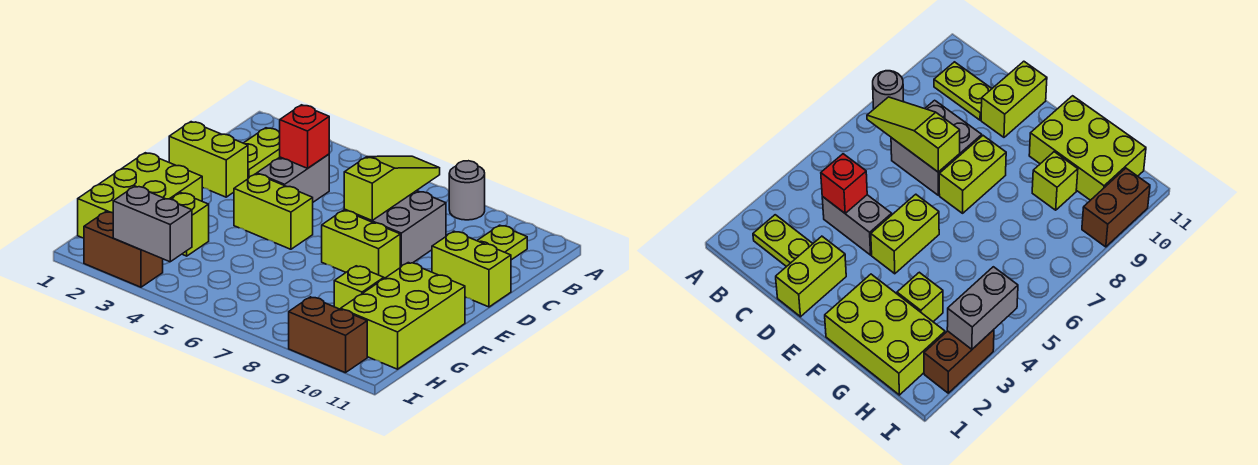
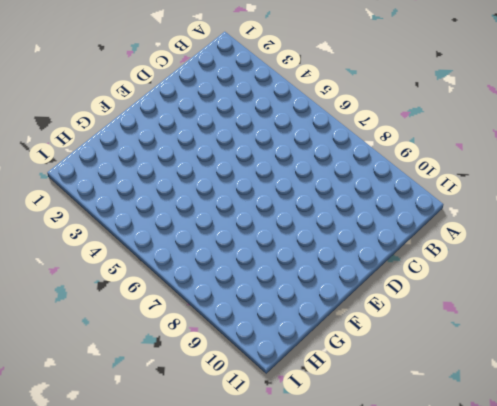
none -> grey 1x1 round brick [449,161,485,220]
none -> lime 1x2 plate [244,128,280,178]
none -> lime 1x2 plate [477,225,527,260]

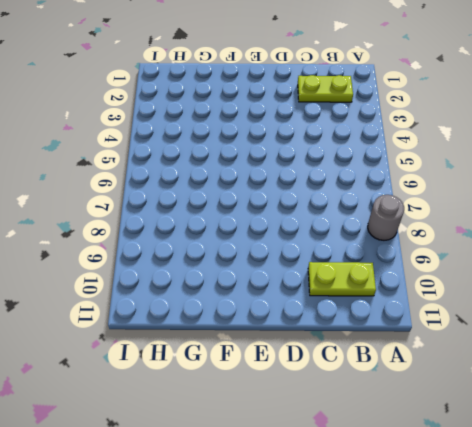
none -> grey 1x2 brick [257,154,329,202]
none -> grey 2x2 brick [344,191,446,268]
none -> lime 1x2 brick [169,122,248,197]

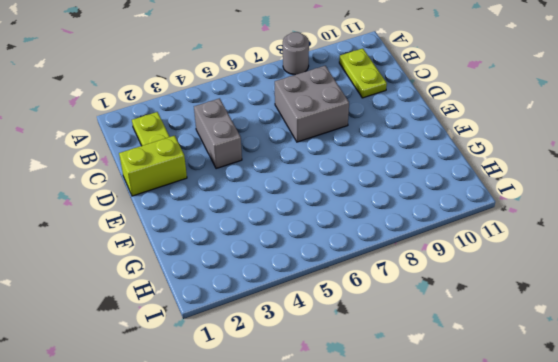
none -> lime 1x2 brick [432,231,511,307]
none -> lime 1x2 brick [234,174,313,249]
none -> lime 1x2 brick [322,210,400,278]

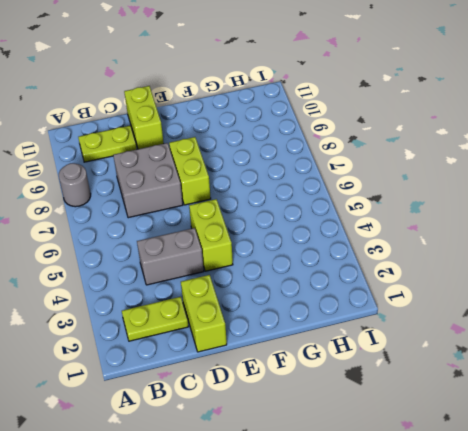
none -> lime 2x3 brick [78,153,202,238]
none -> lime 2x3 brick [341,263,465,369]
none -> lime 1x1 brick [171,193,209,256]

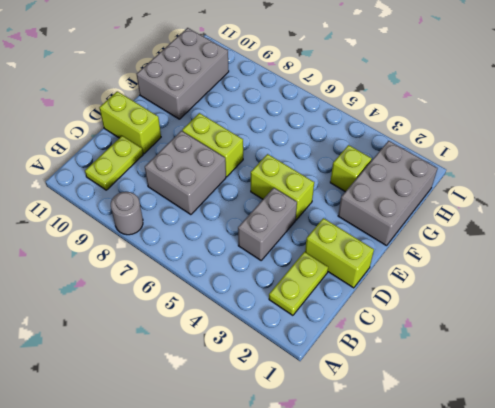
grey 2x3 brick [338,141,438,246] -> lime 2x3 brick [78,153,202,238]
grey 2x3 brick [137,28,229,119] -> lime 2x3 brick [341,263,465,369]
none -> lime 1x1 brick [334,266,384,309]
none -> brown 1x2 brick [84,212,163,287]
none -> brown 1x2 brick [289,297,367,373]

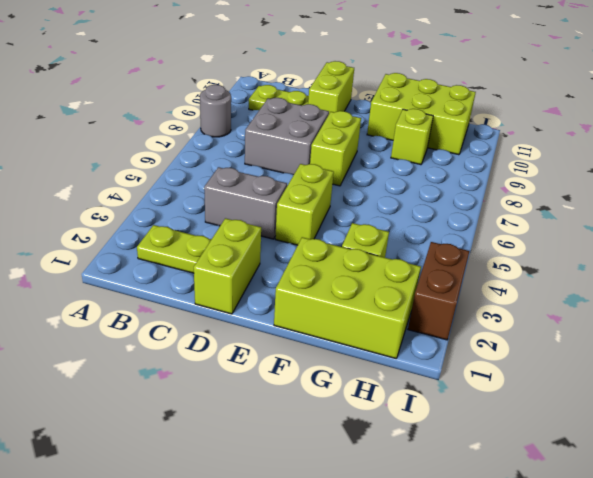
none -> brown 1x2 brick [289,297,367,373]
none -> lime 1x3 slope [344,156,440,221]
none -> red 1x1 brick [280,105,329,168]

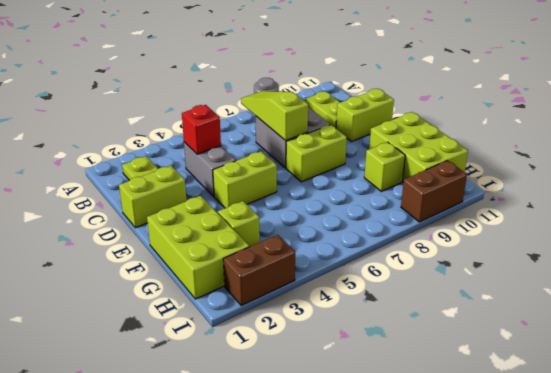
none -> grey 1x2 brick [113,186,192,262]

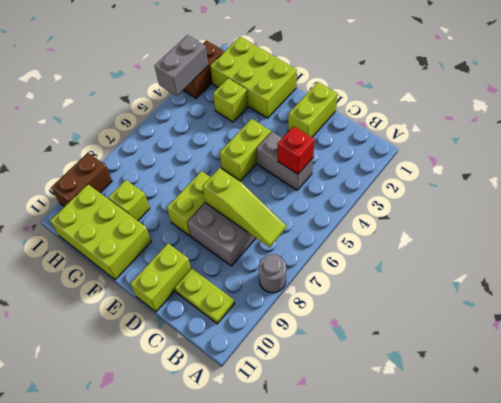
none -> lime 1x2 plate [244,128,280,178]

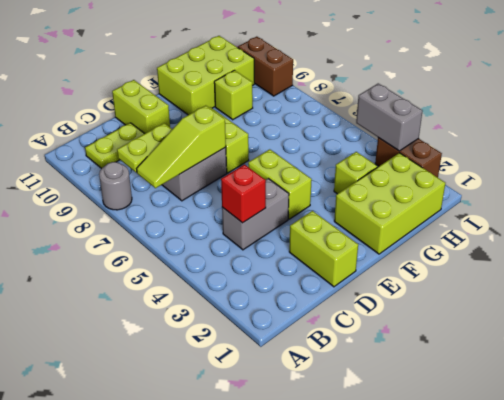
lime 1x2 plate [117,123,172,172] -> lime 1x2 plate moved to [244,128,280,178]

